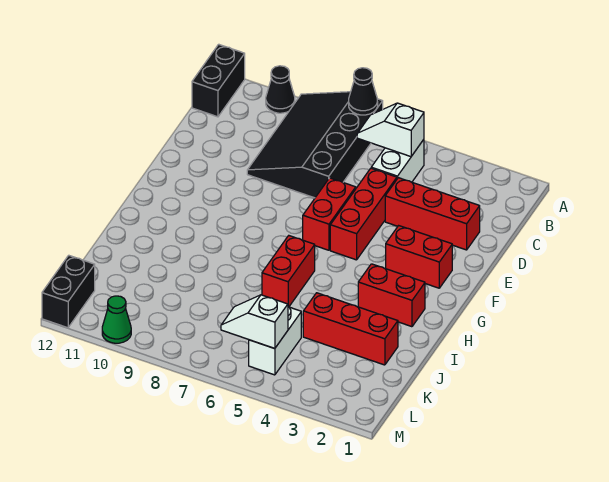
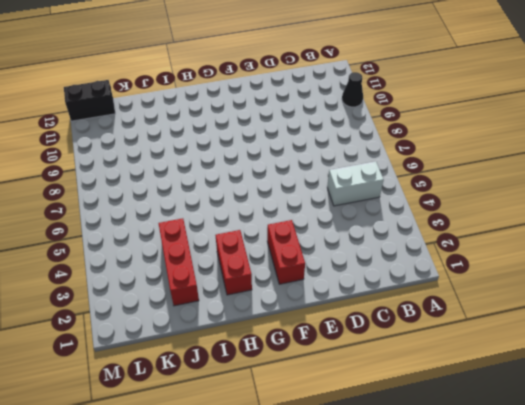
none -> black 3x4 slope [247,92,383,198]
none -> black 1x2 brick [192,44,245,117]
none -> red 1x3 brick [385,178,480,250]

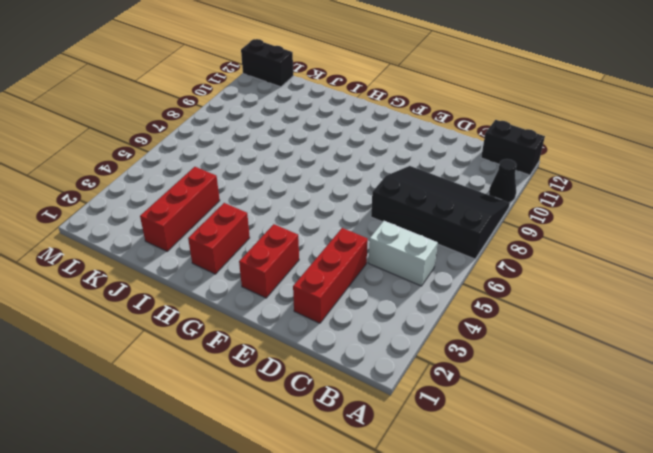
none -> red 1x3 brick [330,168,397,260]
none -> red 1x2 brick [303,178,356,250]
none -> red 1x2 brick [262,236,315,307]

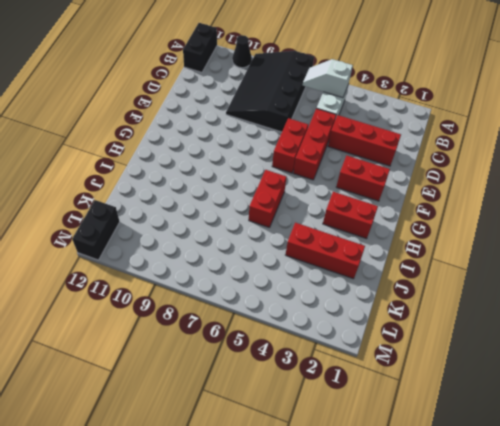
none -> white 1x2 brick [249,307,301,375]
none -> green 1x1 cone [102,296,131,343]
none -> black 1x1 cone [349,68,378,115]

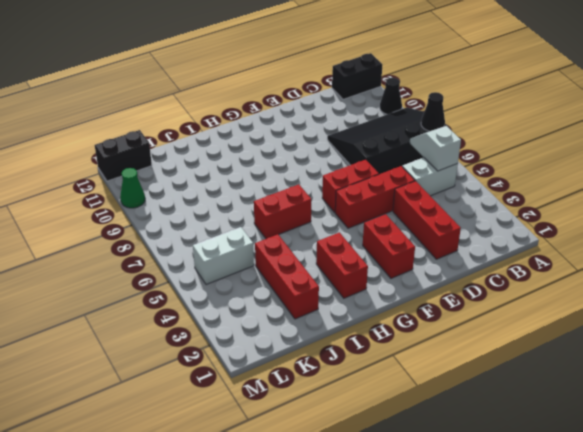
none -> white 1x2 slope [221,295,288,349]

